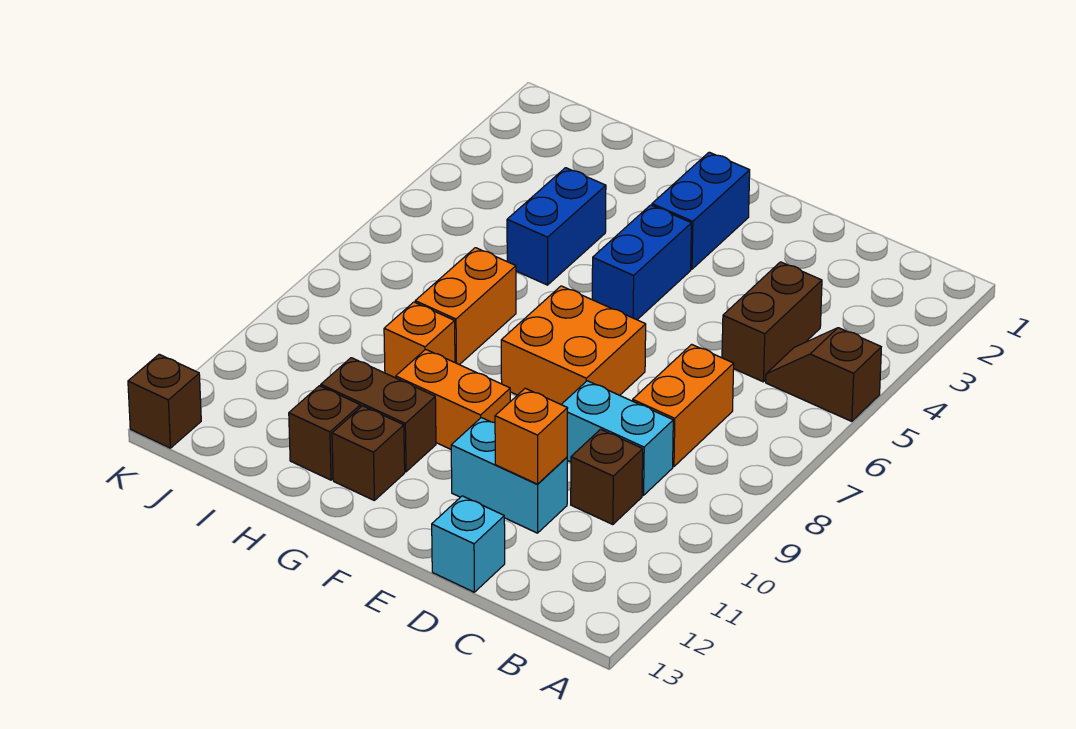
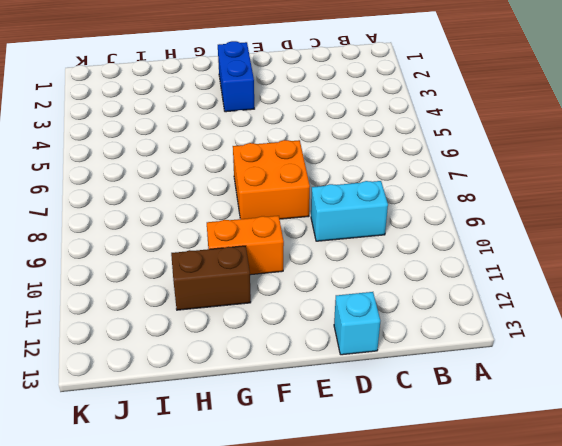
none -> brown 1x2 slope [766,328,881,421]
none -> brown 1x2 brick [722,262,822,382]
none -> orange 1x2 brick [633,344,734,467]

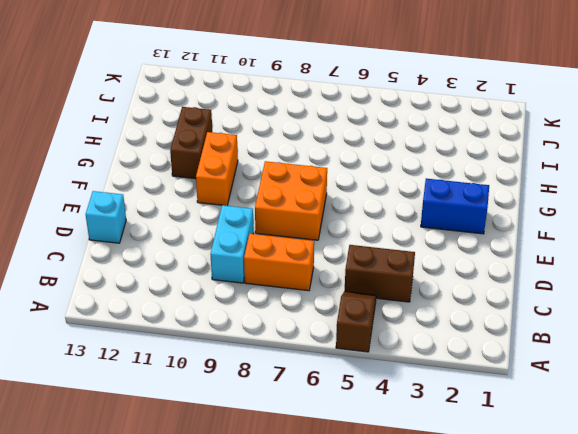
none -> brown 1x1 brick [571,429,643,525]
none -> cyan 1x2 brick [451,418,567,533]
none -> blue 1x2 brick [592,205,691,320]

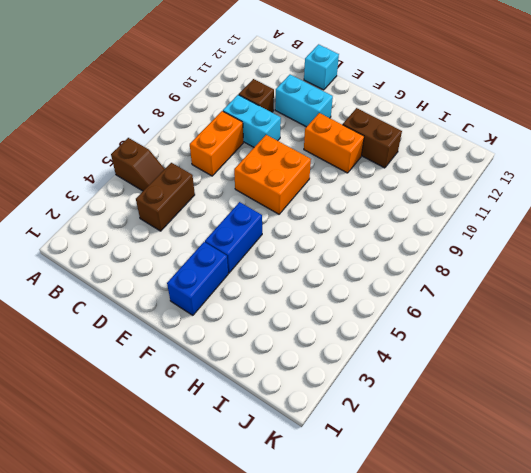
none -> brown 1x1 brick [332,406,405,500]
none -> blue 1x2 brick [507,168,606,285]
none -> orange 1x2 brick [415,248,516,365]

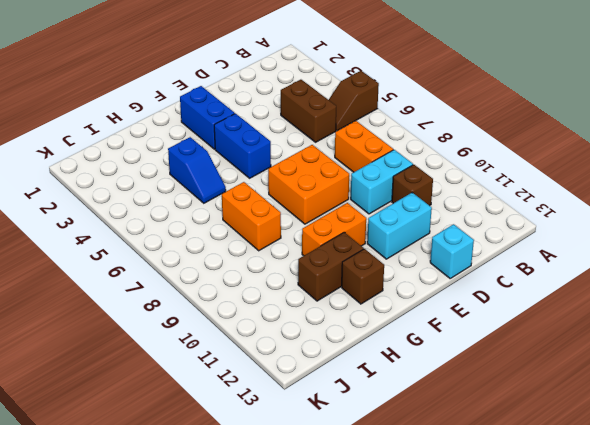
blue 1x2 slope [168,137,226,203] -> blue 1x2 brick [507,168,606,285]
none -> orange 1x1 brick [384,302,455,378]
none -> brown 1x1 brick [289,386,360,480]
none -> brown 1x1 brick [128,354,201,448]

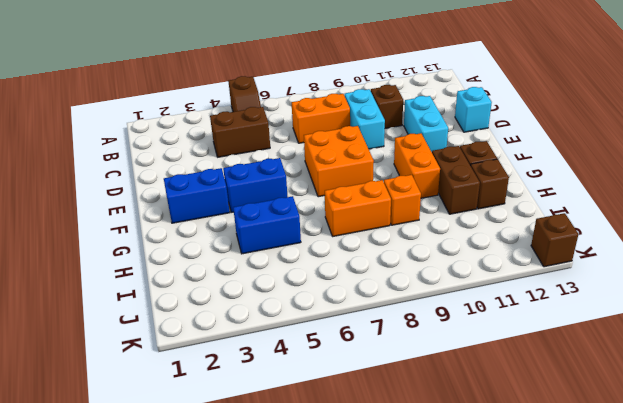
none -> orange 1x1 brick [495,388,568,484]

